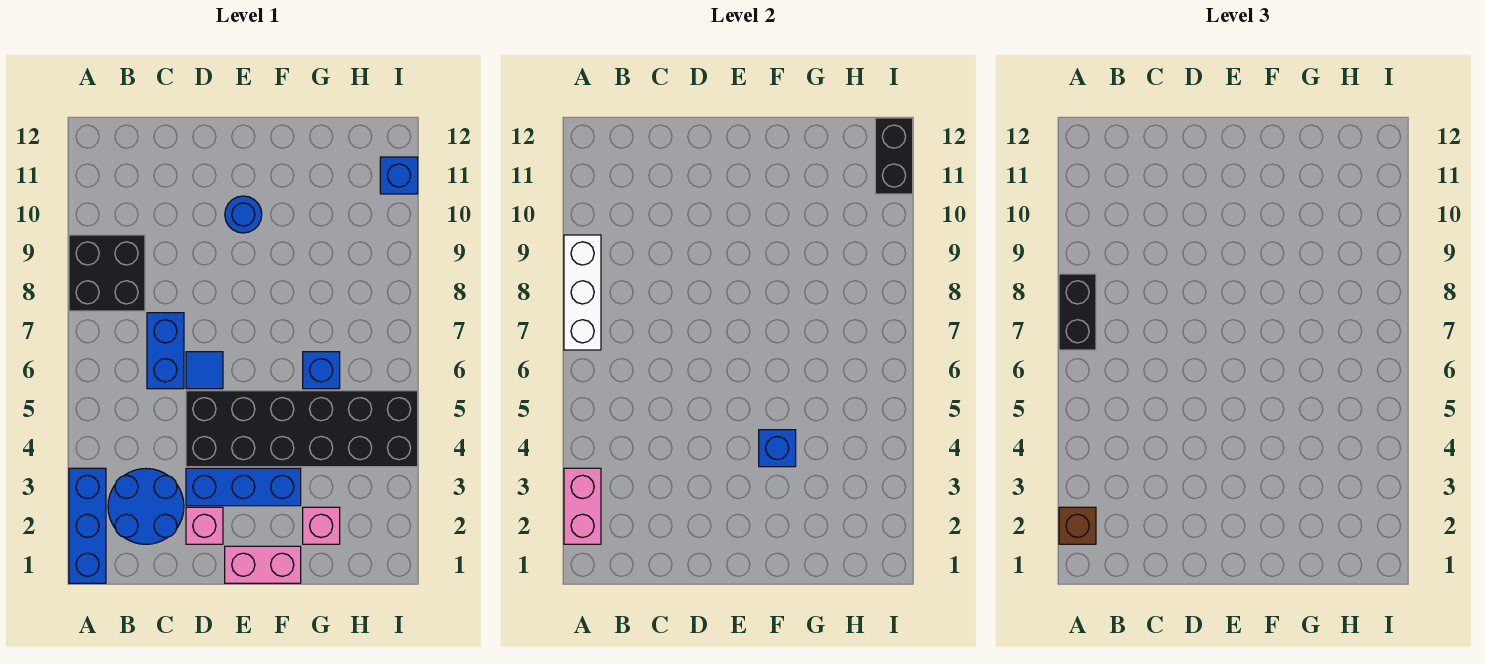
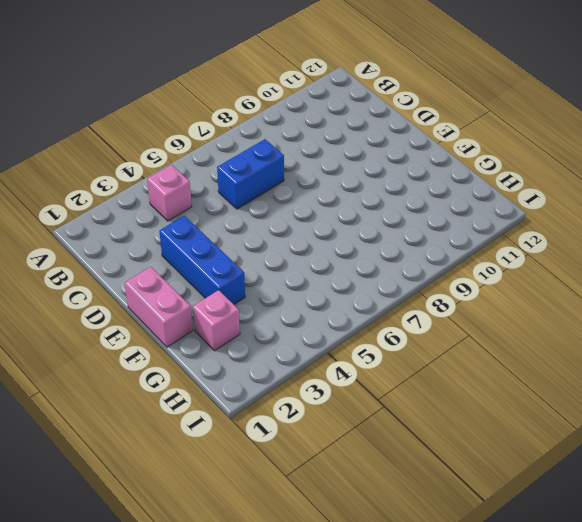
pink 1x1 brick [147,165,192,221] -> pink 1x1 brick moved to [186,507,223,544]
none -> blue 1x3 brick [69,468,106,583]
none -> black 2x2 brick [69,235,145,311]
none -> blue 2x2 round brick [108,469,184,544]

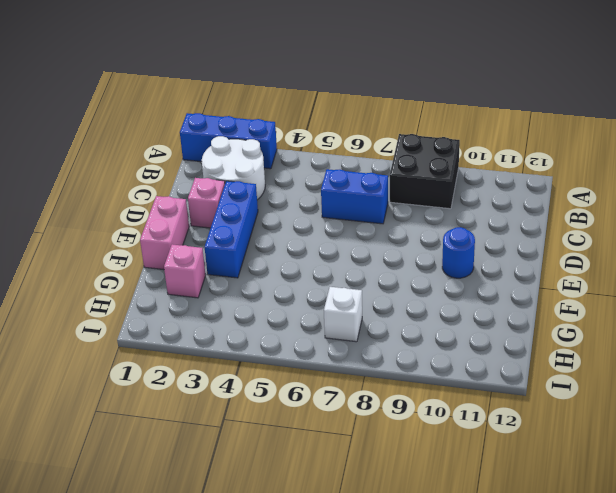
white 2x2 round brick [202,136,265,200] -> blue 2x2 round brick [108,469,184,544]
white 1x1 brick [324,287,362,342] -> none
none -> black 2x6 brick [186,391,418,467]
none -> blue 1x1 tile [186,352,223,389]
none -> blue 1x1 brick [303,352,340,389]

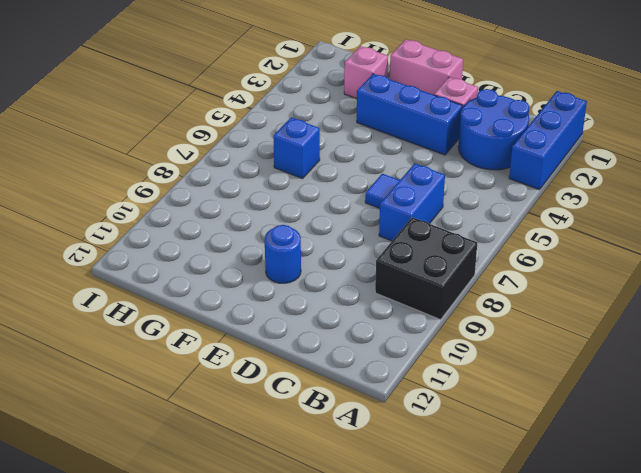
none -> black 2x6 brick [186,391,418,467]
none -> blue 1x1 brick [380,157,418,194]
none -> pink 1x2 brick [564,468,601,544]

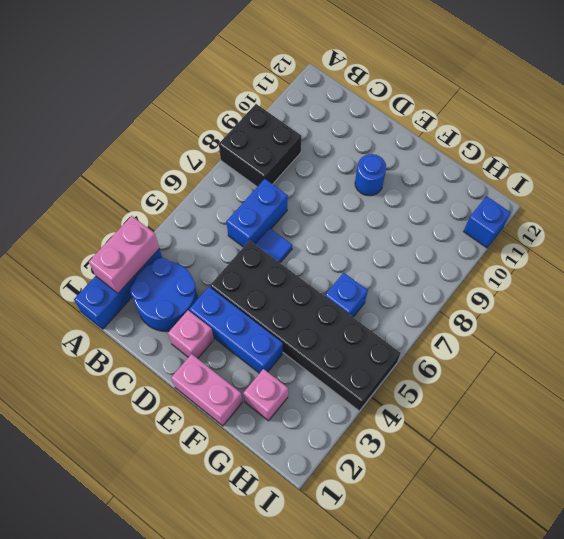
none -> white 1x3 brick [564,235,601,350]
none -> blue 1x1 brick [759,430,796,467]
none -> black 1x2 brick [875,118,913,194]

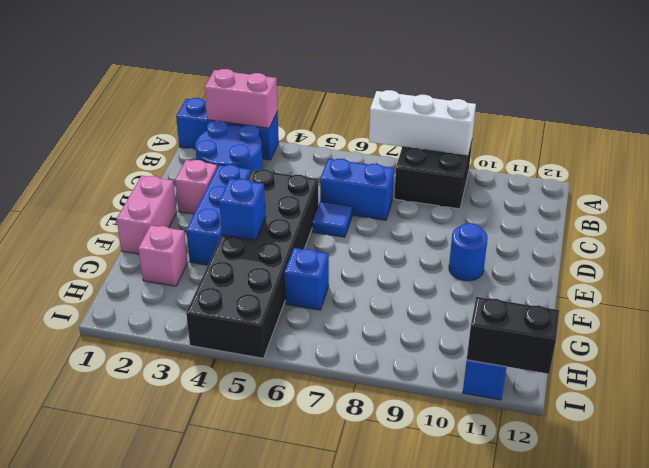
none -> brown 1x1 brick [1059,507,1096,544]
none -> black 1x2 brick [1059,274,1096,350]

